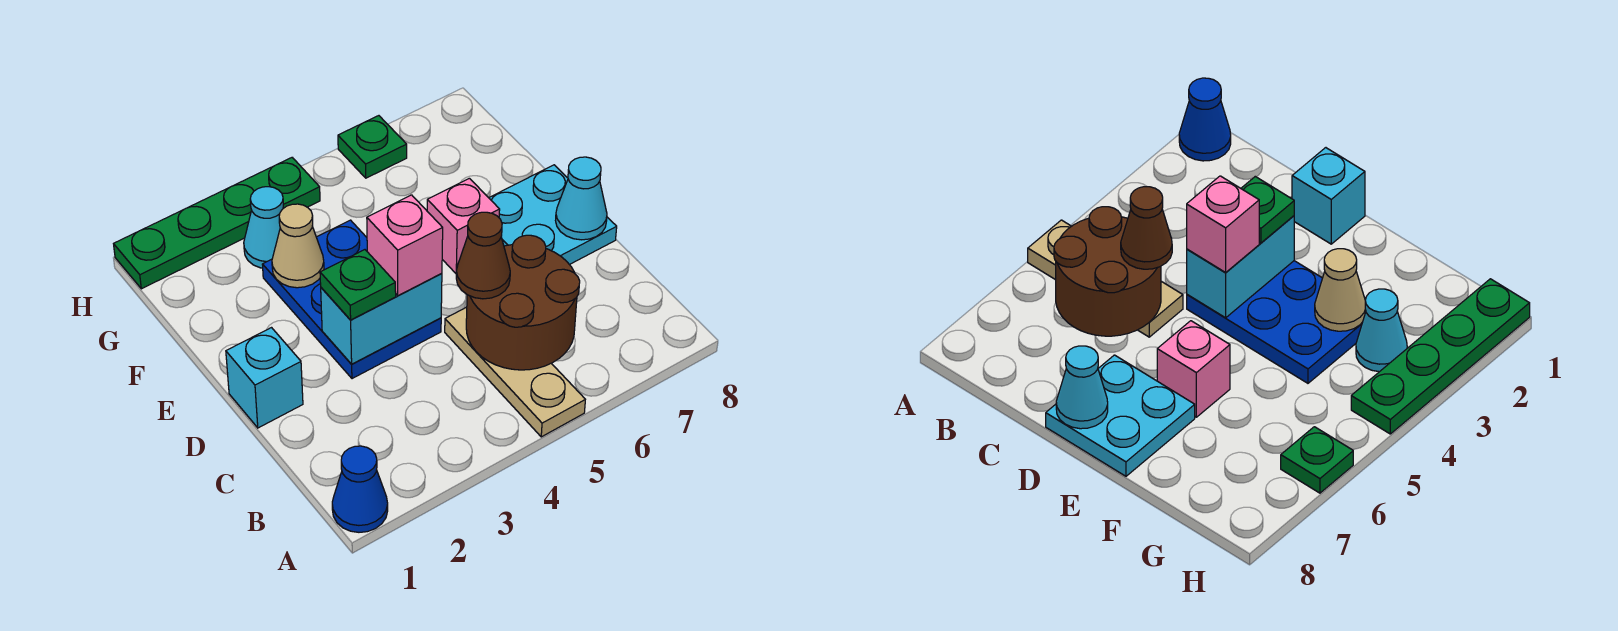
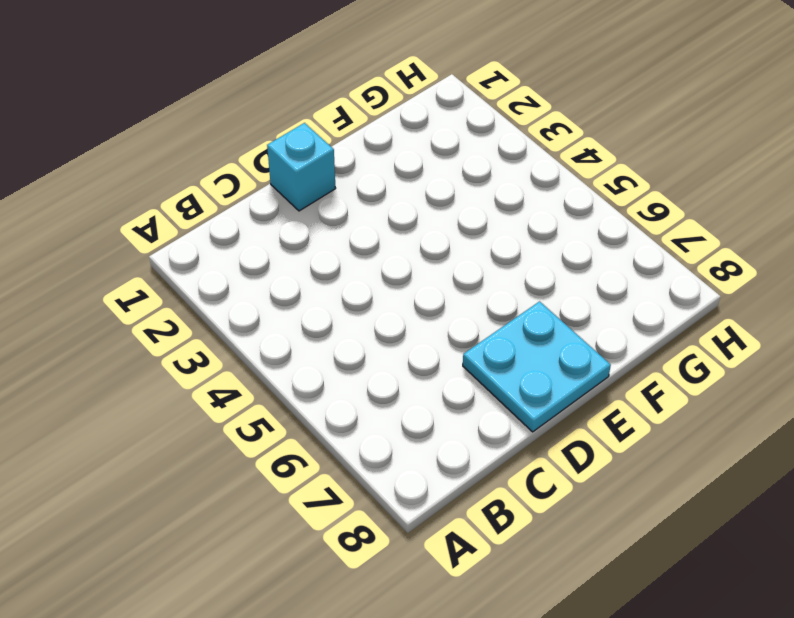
none -> blue 1x1 cone [332,446,388,532]
none -> tan 1x3 plate [445,307,585,437]
none -> blue 2x3 plate [262,220,441,379]

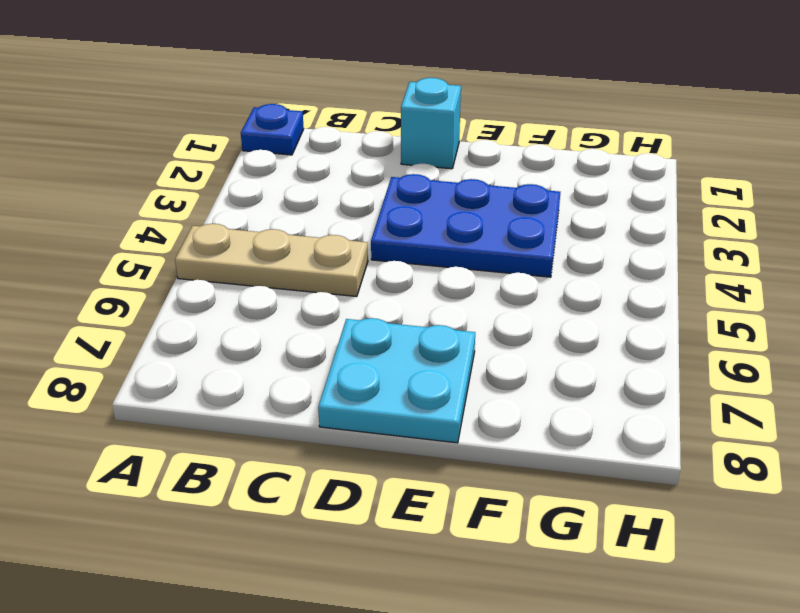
blue 1x1 plate [241,104,304,155] -> blue 1x1 cone [332,446,388,532]
none -> pink 1x1 brick [427,178,500,273]
none -> cyan 1x1 cone [244,187,283,268]
none -> green 1x4 plate [114,158,320,289]

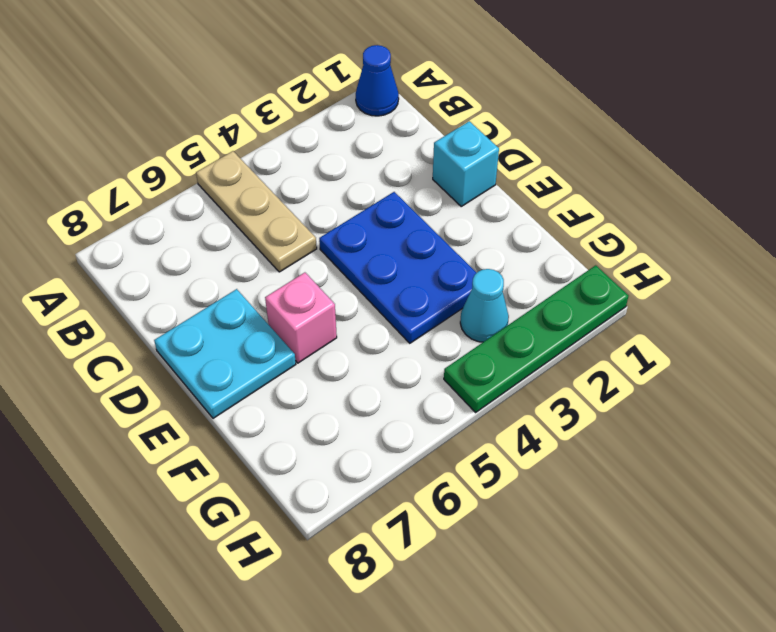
none -> green 1x1 plate [338,116,407,178]
none -> brown 2x2 round brick [466,235,580,370]
none -> cyan 1x2 brick [321,274,442,364]

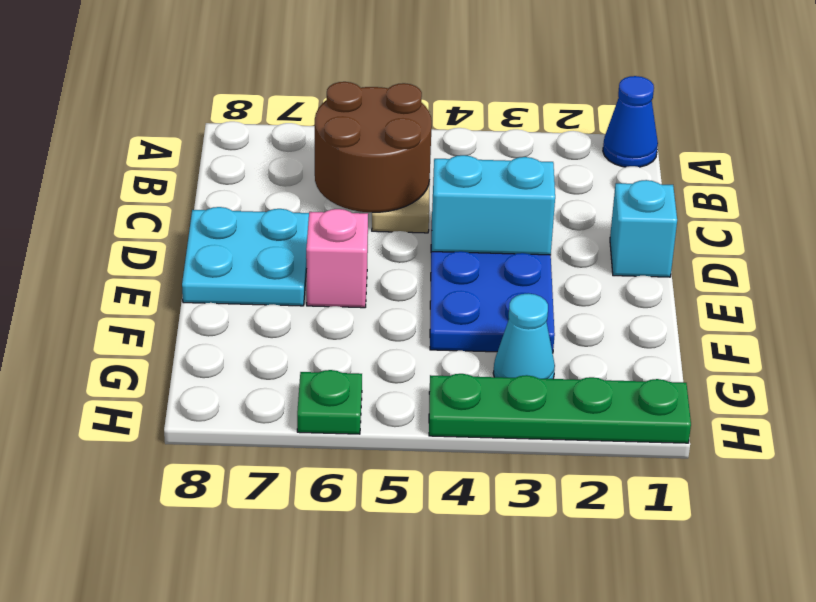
none -> cyan 1x1 cone [556,157,607,240]
none -> tan 1x1 cone [272,204,324,288]
none -> brown 1x1 cone [456,212,510,299]

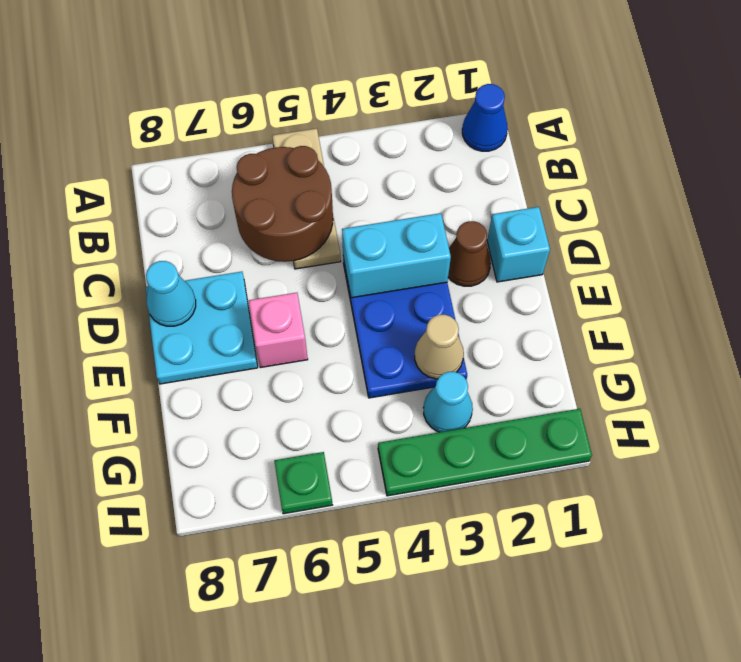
brown 1x1 cone [448,221,491,286] -> brown 1x1 cone moved to [456,212,510,299]
none -> green 1x1 plate [320,250,396,320]
none -> pink 1x1 brick [367,195,443,296]

